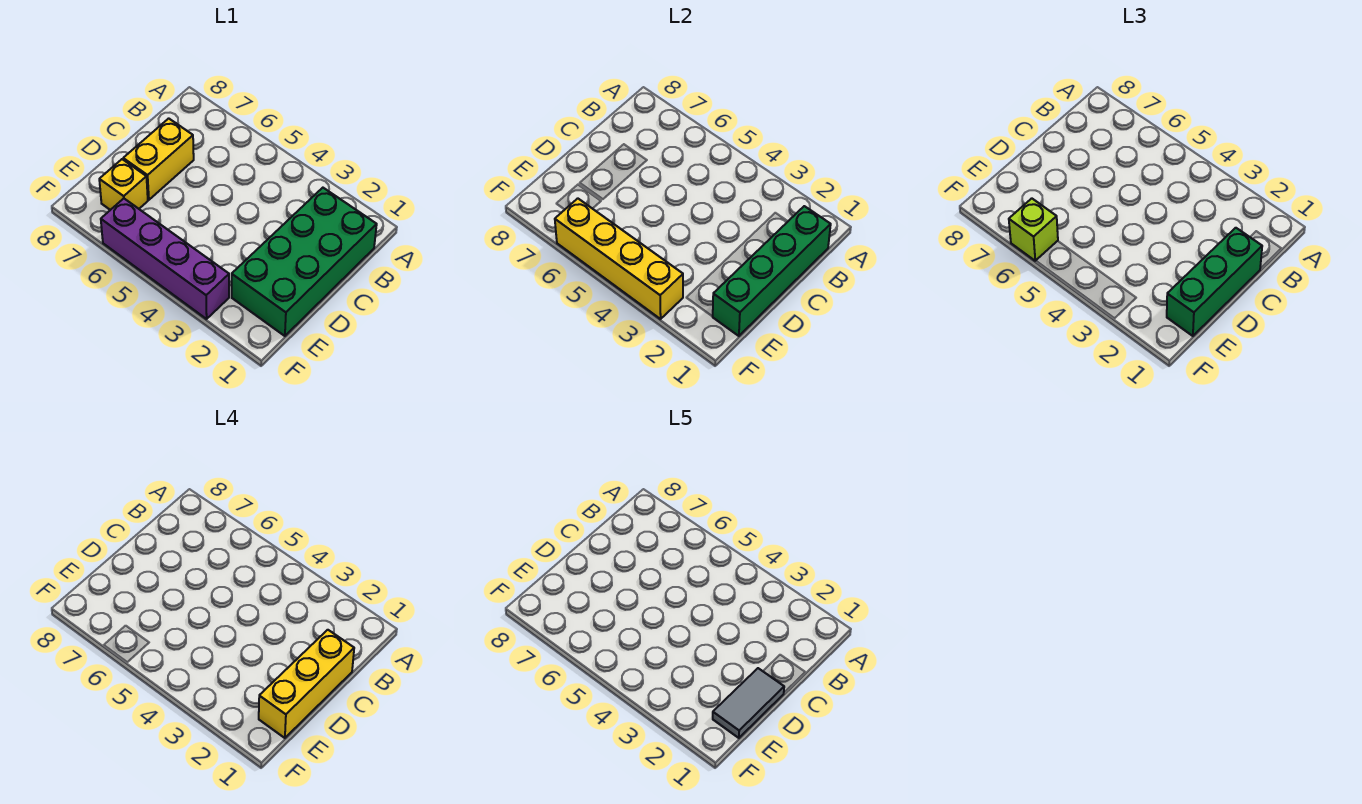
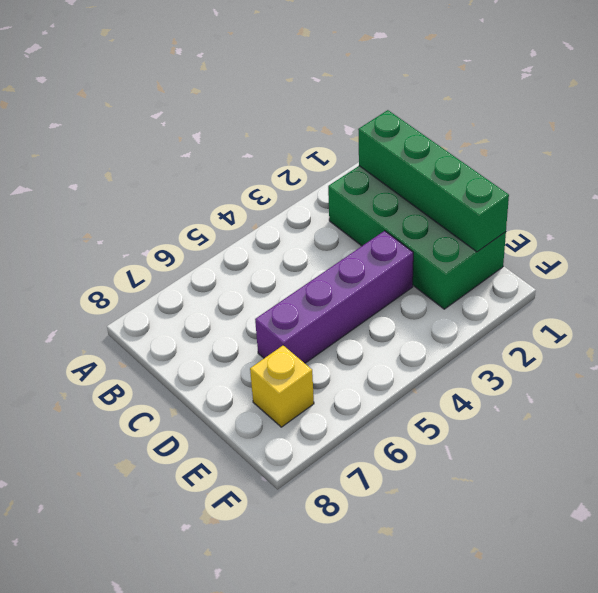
purple 1x4 brick [255,231,413,363] -> purple 1x4 brick moved to [101,198,229,319]
none -> yellow 1x2 brick [123,118,194,200]
none -> yellow 1x4 brick [555,198,683,319]

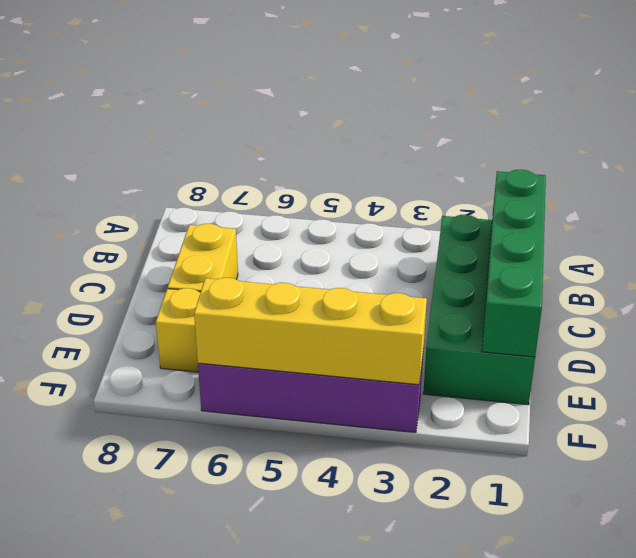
none -> green 1x3 brick [1167,228,1262,336]
none -> lime 1x1 brick [1009,198,1058,261]

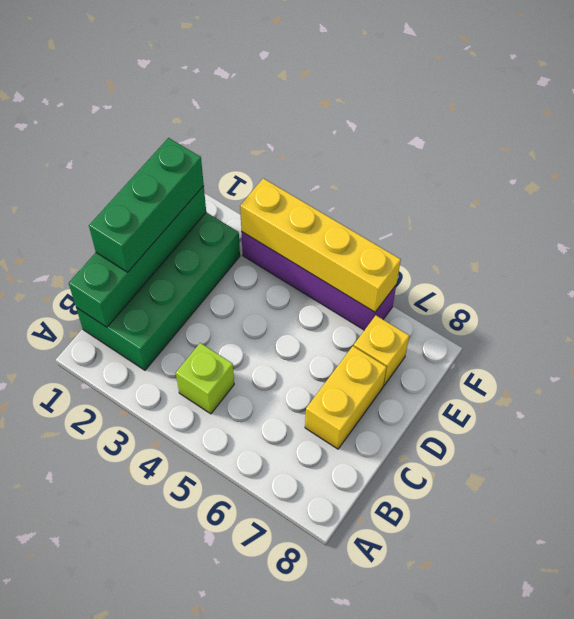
lime 1x1 brick [176,343,234,414] -> lime 1x1 brick moved to [1009,198,1058,261]
none -> yellow 1x3 brick [259,630,354,738]
none -> grey 1x2 tile [713,668,784,738]

